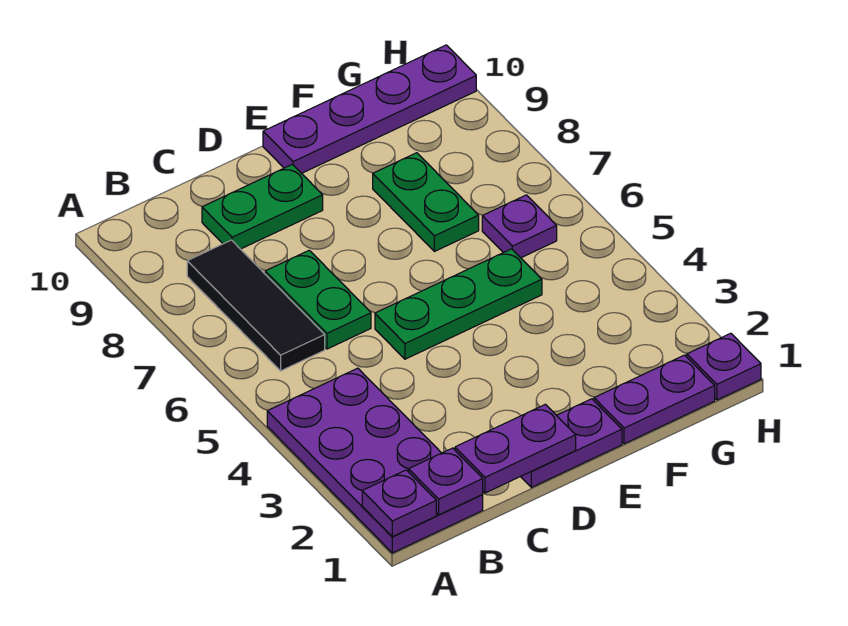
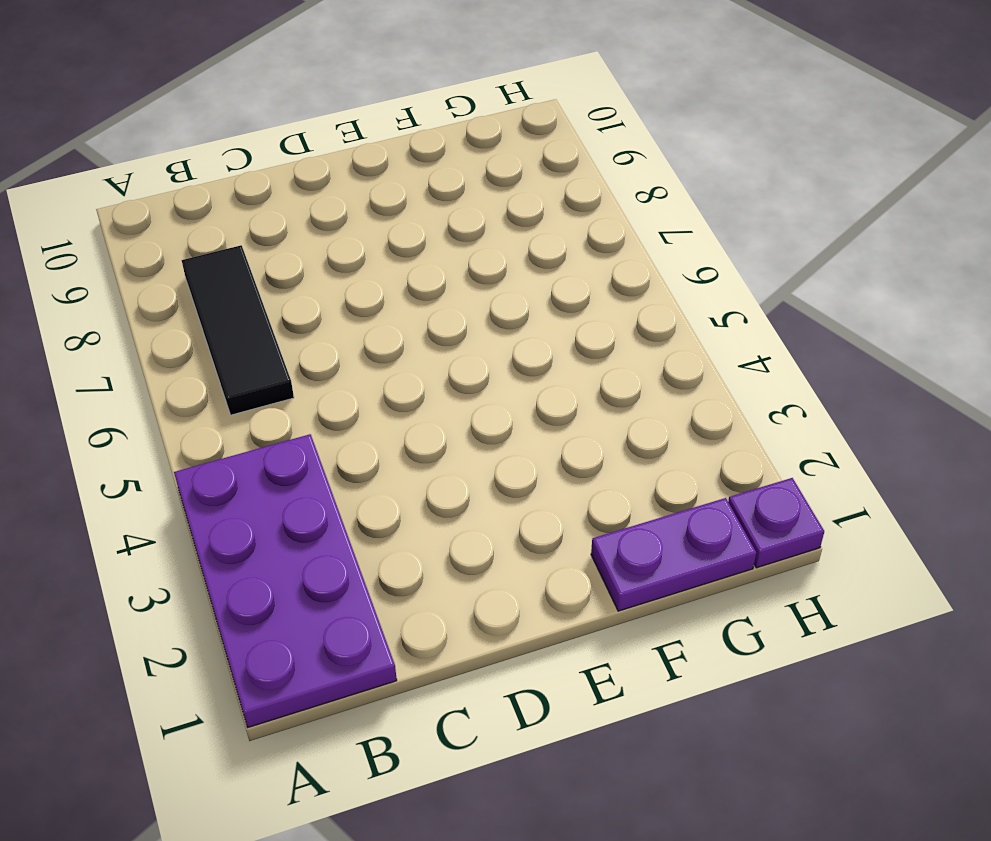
none -> green 1x2 plate [265,250,371,349]
none -> green 1x2 plate [202,164,323,249]
none -> purple 1x2 plate [521,399,622,487]

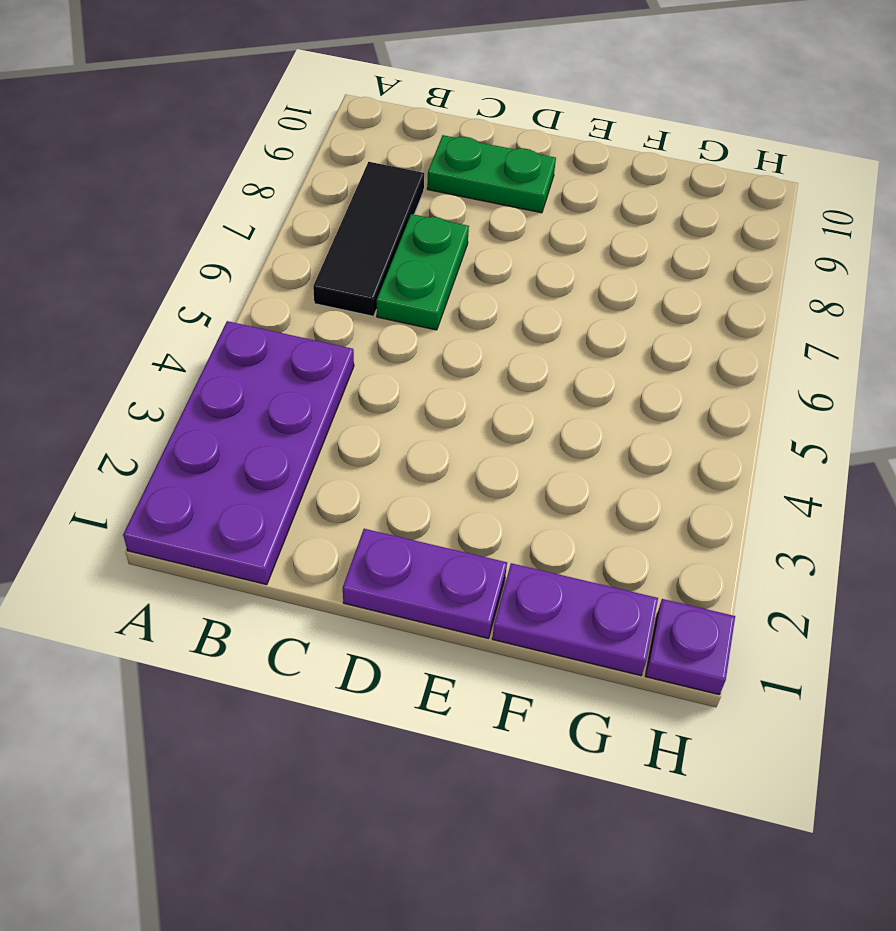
none -> green 1x3 plate [375,249,542,359]
none -> purple 1x4 plate [263,45,476,173]
none -> green 1x2 plate [373,153,479,252]

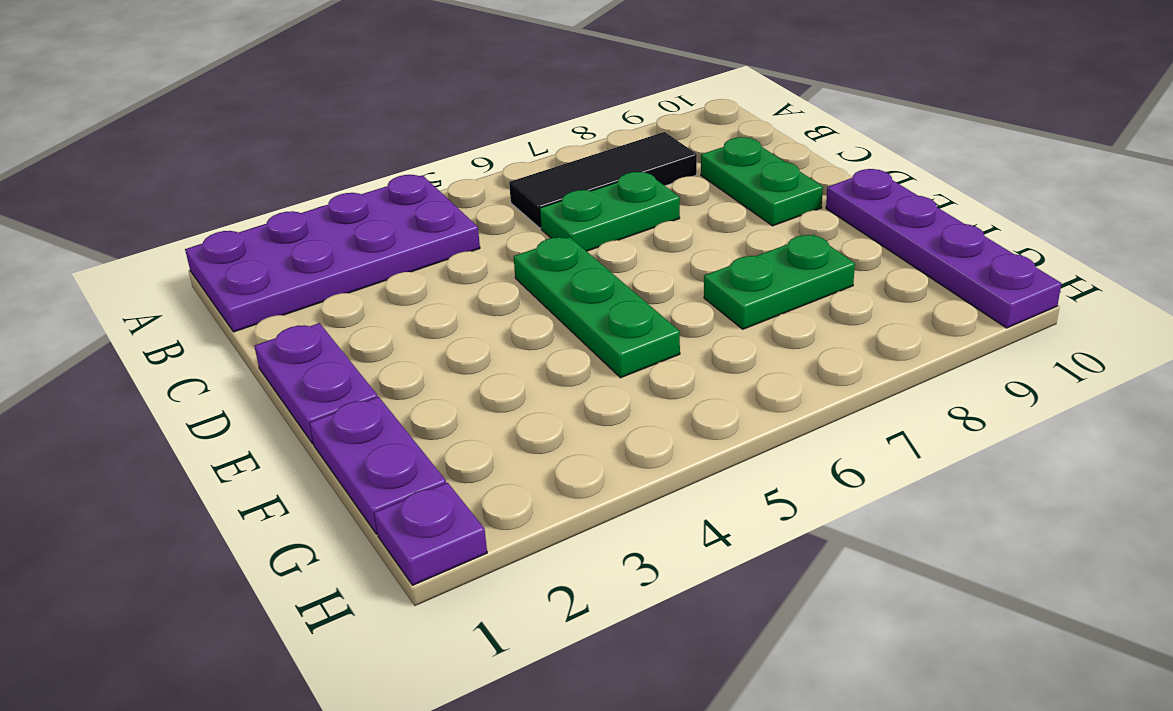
none -> purple 1x1 plate [482,195,557,258]
none -> purple 1x1 plate [362,470,436,537]
none -> purple 1x1 plate [409,448,483,515]

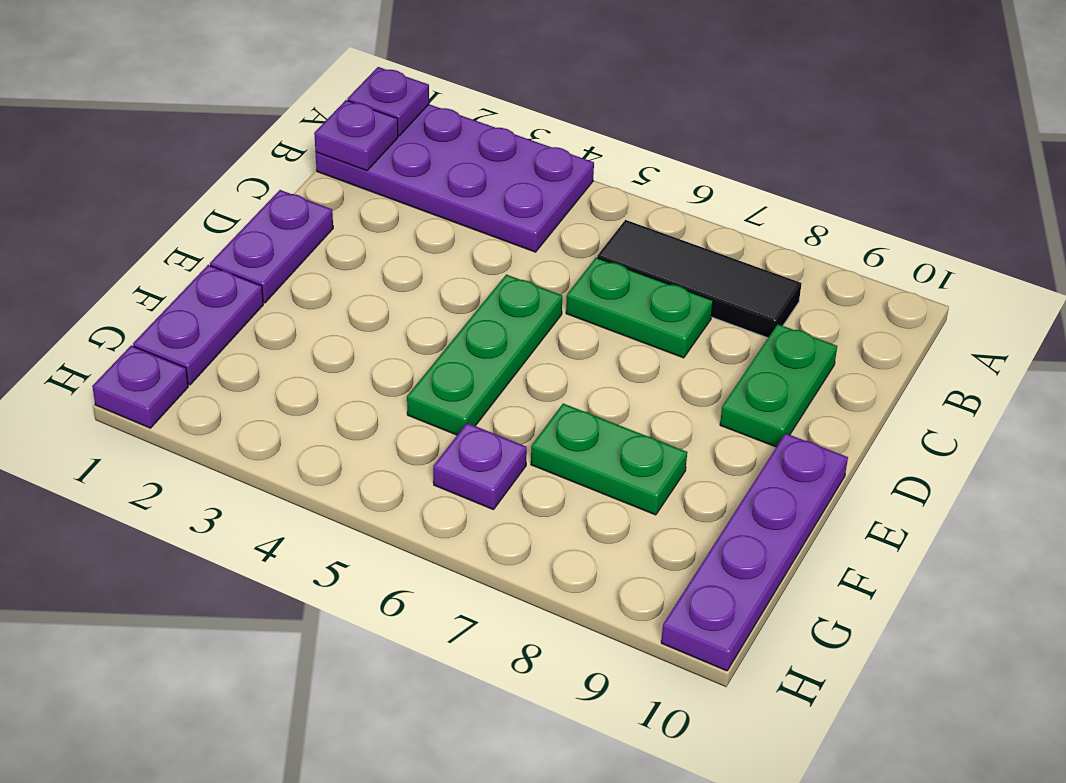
none -> purple 1x2 plate [455,404,576,493]

